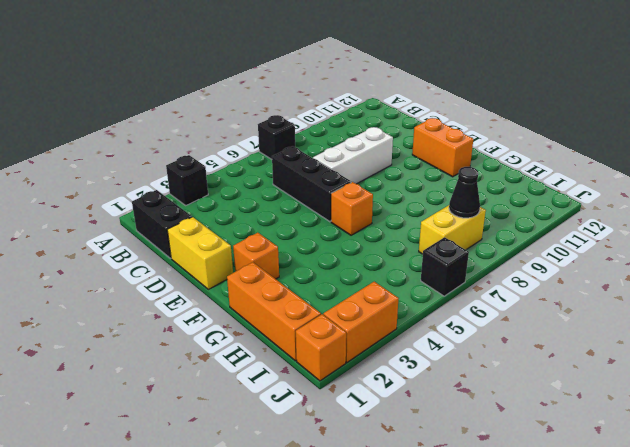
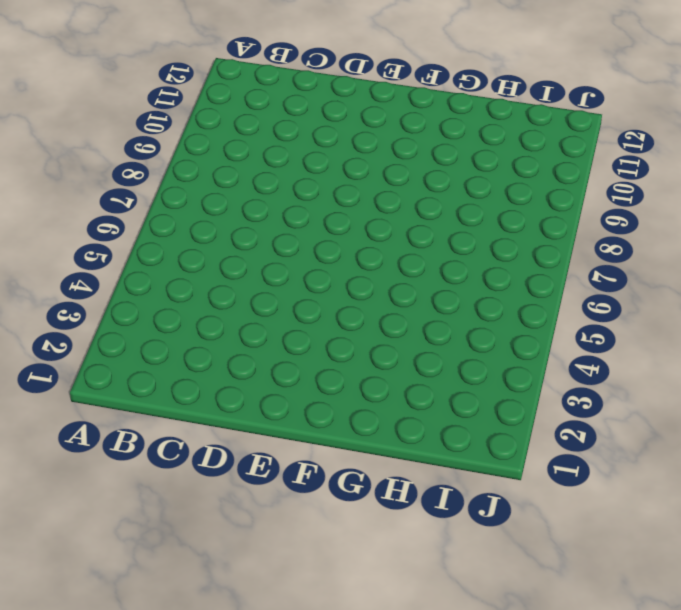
none -> black 1x1 brick [166,155,208,205]
none -> black 1x1 brick [258,115,295,159]
none -> black 1x2 brick [132,190,192,258]

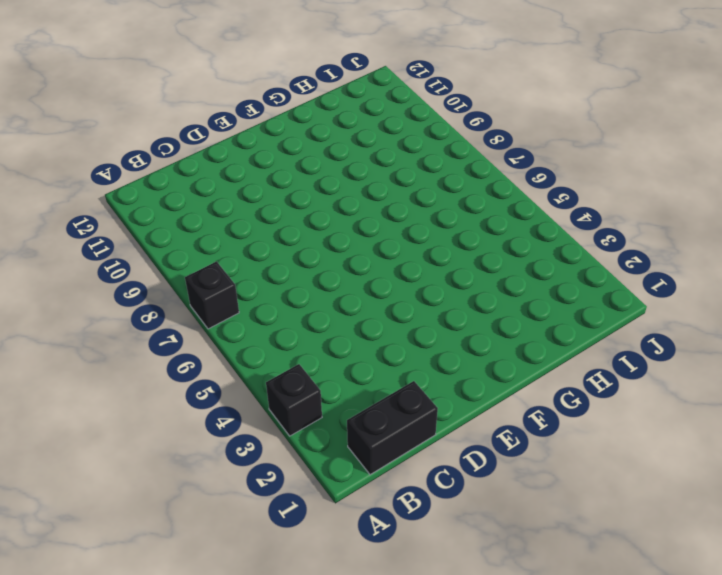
none -> black 1x3 brick [272,146,351,222]
none -> yellow 1x2 brick [167,217,233,289]
none -> white 1x3 brick [313,127,393,184]

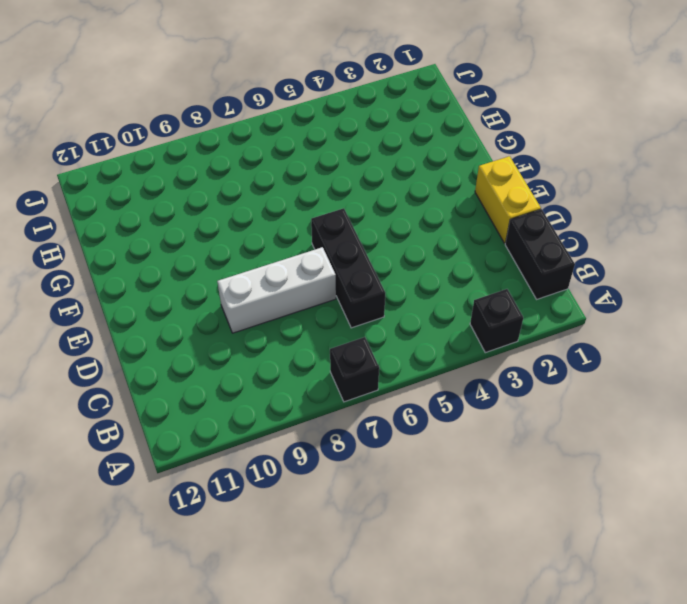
none -> orange 1x2 brick [412,118,473,177]
none -> orange 1x1 brick [233,233,279,279]
none -> orange 1x1 brick [331,182,373,235]

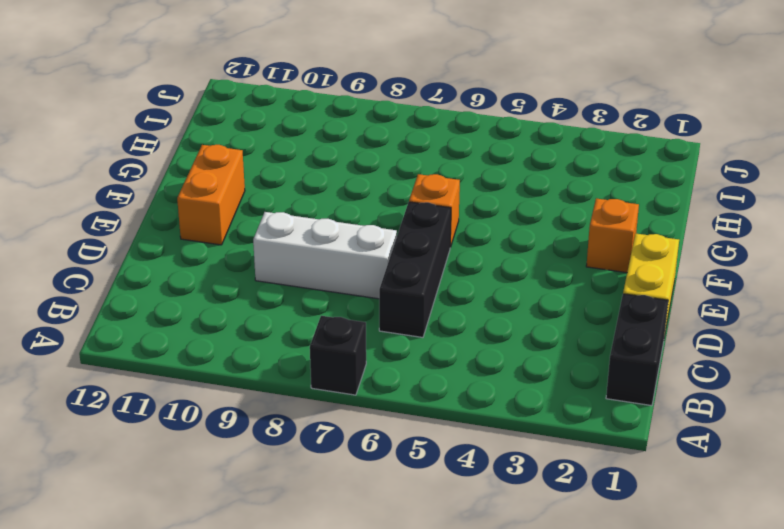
none -> black 1x1 brick [166,155,208,205]
none -> orange 1x3 brick [227,262,321,361]
none -> yellow 1x2 brick [419,205,486,254]

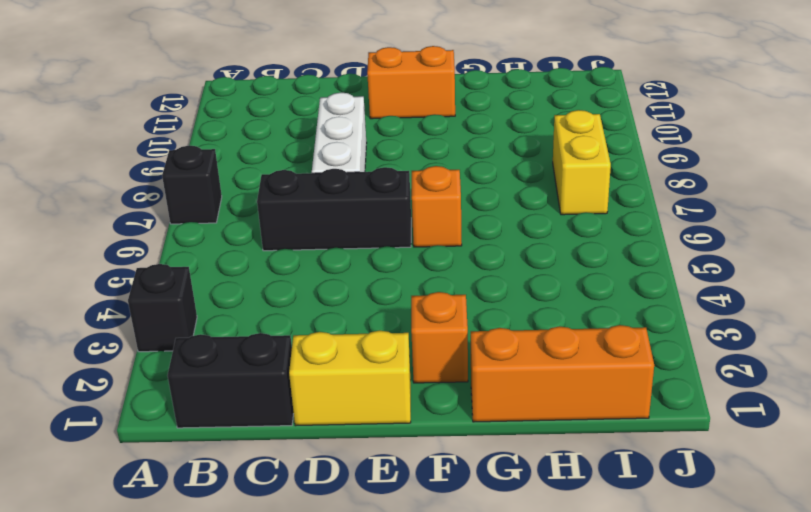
none -> orange 1x1 brick [296,314,346,381]
none -> orange 1x2 brick [323,282,399,362]
none -> black 1x1 brick [421,237,469,296]

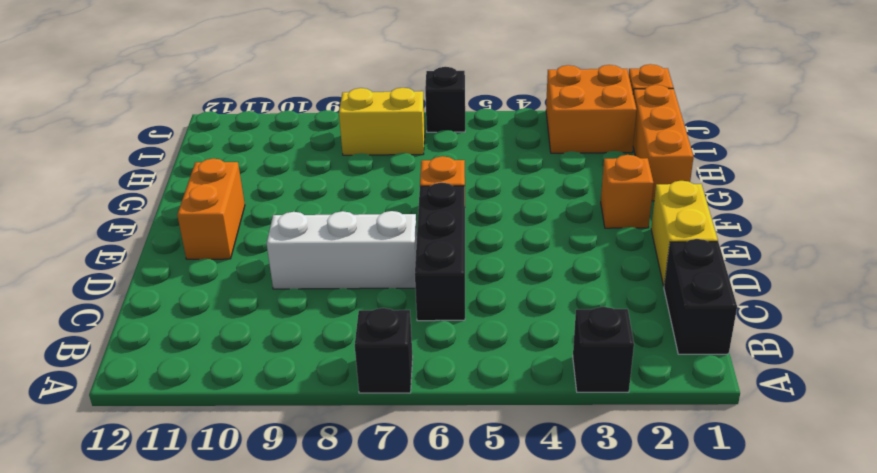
orange 2x2 brick [546,65,637,153] -> orange 1x2 brick [323,282,399,362]
none -> black 1x1 cone [449,167,480,218]

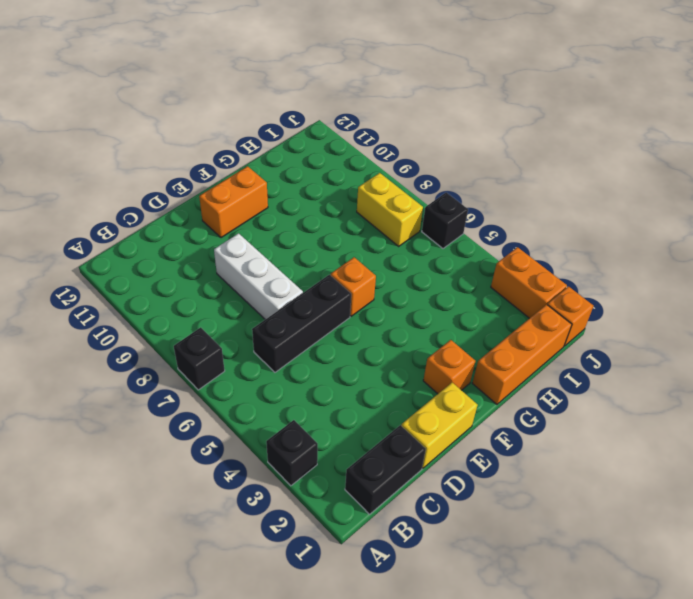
none -> black 1x1 cone [449,167,480,218]

